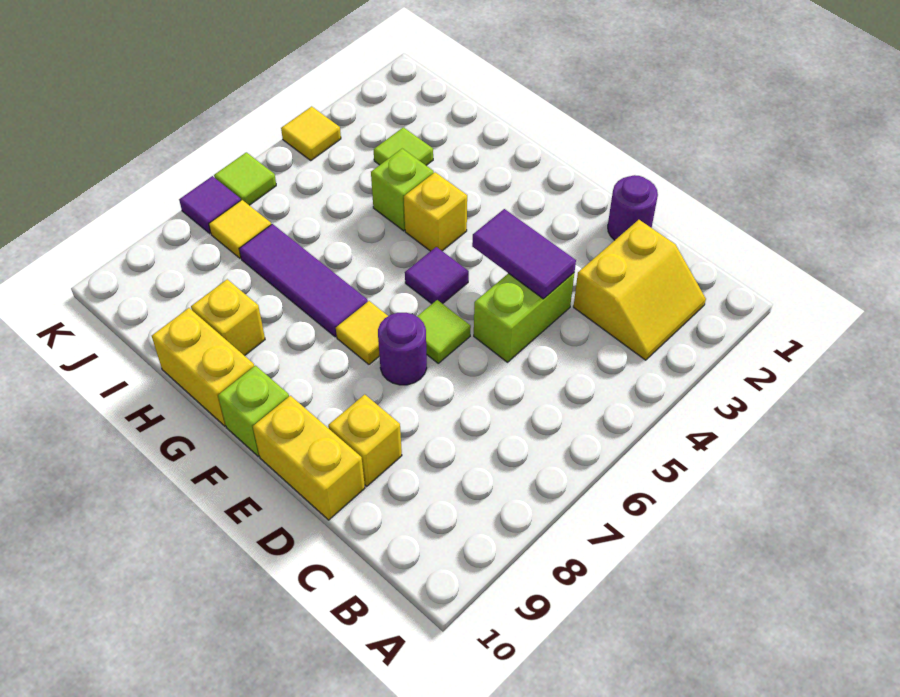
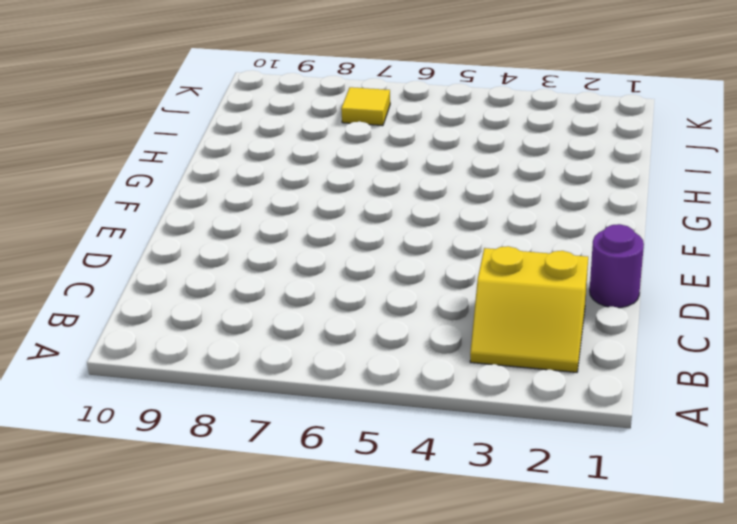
none -> lime 1x2 brick [474,273,574,362]
none -> yellow 1x1 brick [328,394,402,486]
none -> yellow 1x2 brick [253,396,365,520]

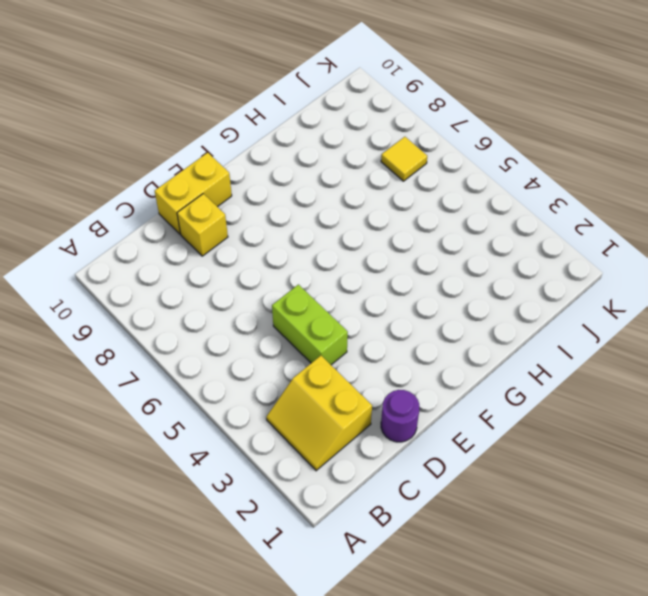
none -> lime 1x1 tile [417,300,471,363]
none -> purple 1x1 round brick [378,313,427,385]
none -> purple 1x1 tile [405,247,469,304]

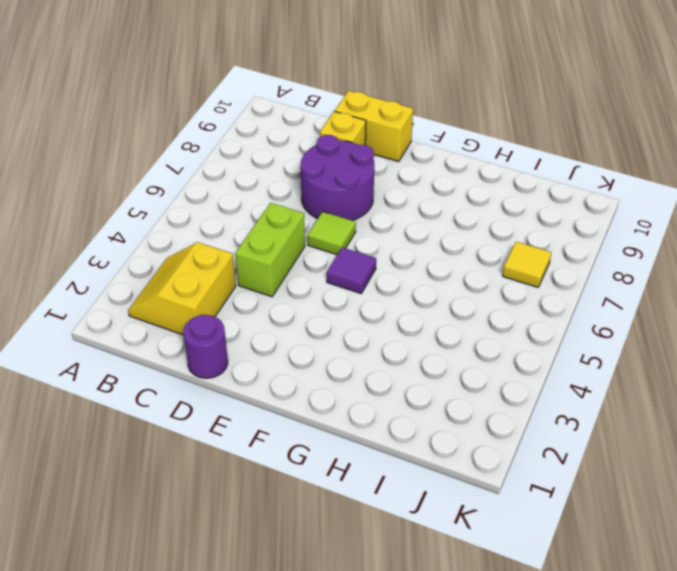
purple 2x2 round brick [300,135,374,221] -> purple 1x1 round brick [378,313,427,385]
none -> yellow 1x1 tile [336,301,388,364]
none -> lime 1x1 brick [218,366,289,456]
none -> yellow 1x1 brick [404,172,467,251]

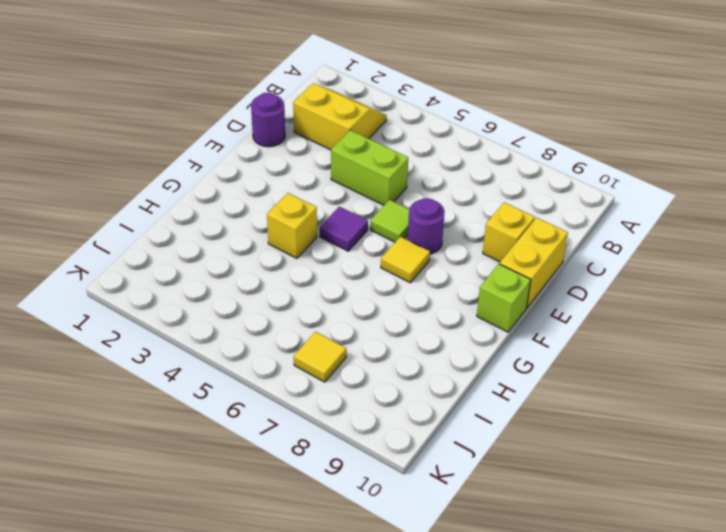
none -> purple 1x3 tile [239,224,368,337]
none -> yellow 1x2 brick [152,308,254,426]
none -> lime 1x1 brick [371,149,434,231]

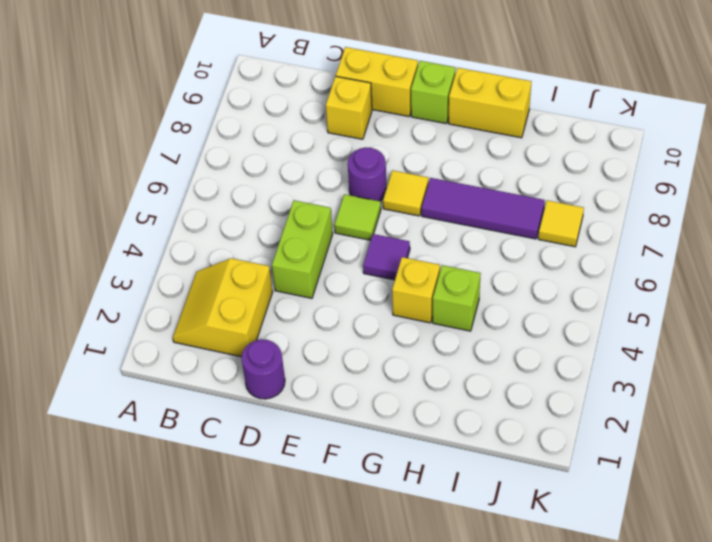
none -> yellow 1x1 brick [191,279,265,356]
none -> lime 1x1 tile [374,127,433,165]
none -> yellow 1x1 tile [281,106,341,160]

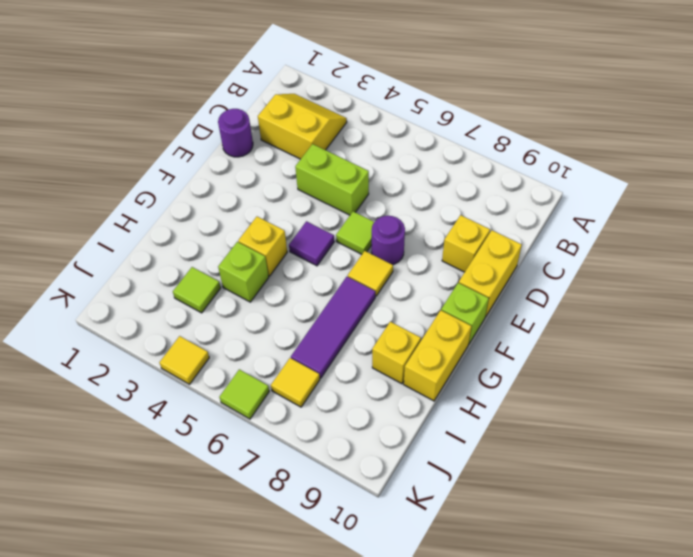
none -> purple 1x1 tile [179,176,241,234]
none -> purple 1x2 tile [472,209,576,299]

